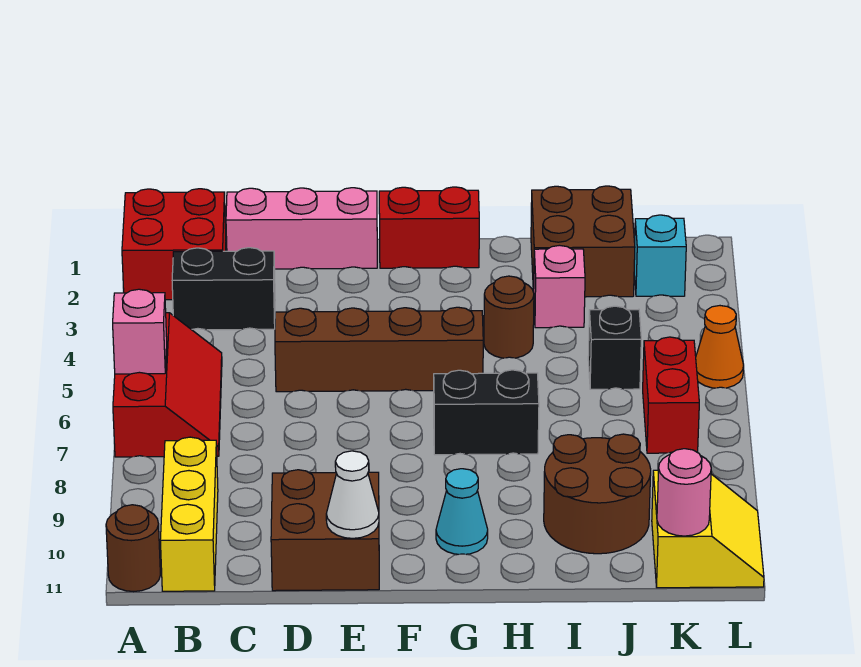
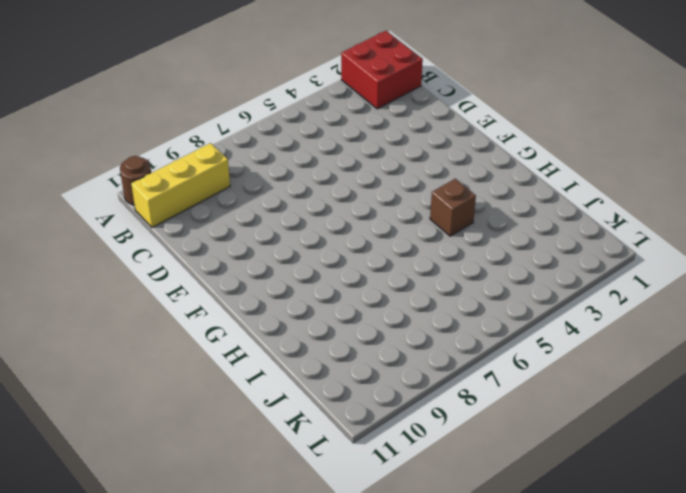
brown 1x1 brick [430,179,476,236] -> brown 1x1 round brick [484,276,534,358]
none -> red 2x3 slope [113,313,222,457]
none -> black 1x2 brick [172,248,275,330]
none -> pink 1x3 brick [226,188,377,269]

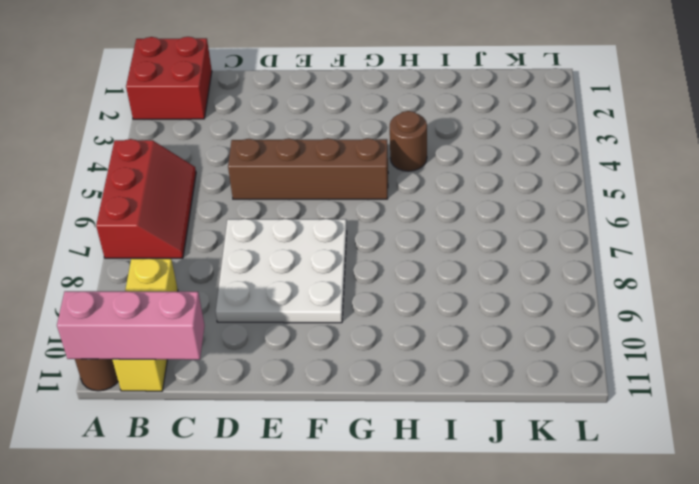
pink 1x3 brick [57,291,205,360] -> pink 1x3 brick moved to [226,188,377,269]
white 3x3 plate [216,219,347,323] -> none
none -> black 1x2 brick [172,248,275,330]
none -> brown 2x2 brick [271,470,379,591]
none -> red 1x2 brick [379,187,479,268]

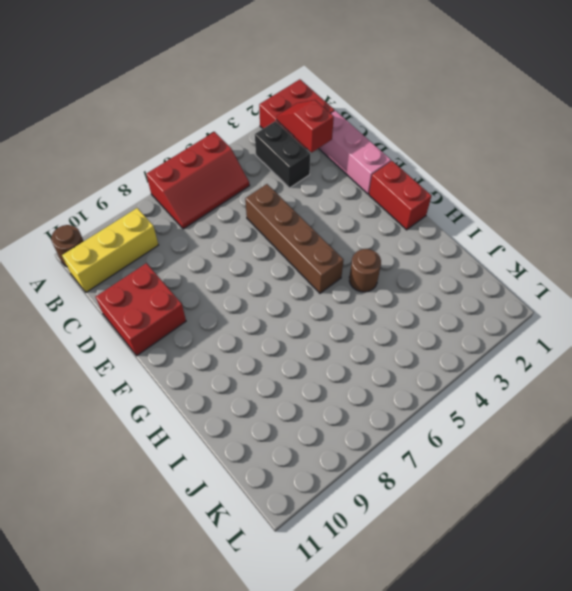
red 1x2 slope [276,100,334,152] -> none
red 2x2 brick [96,263,186,356] -> brown 2x2 brick [271,470,379,591]
none -> black 1x2 brick [434,370,539,455]
none -> cyan 1x1 cone [436,469,488,554]
none -> brown 2x2 brick [531,186,635,297]

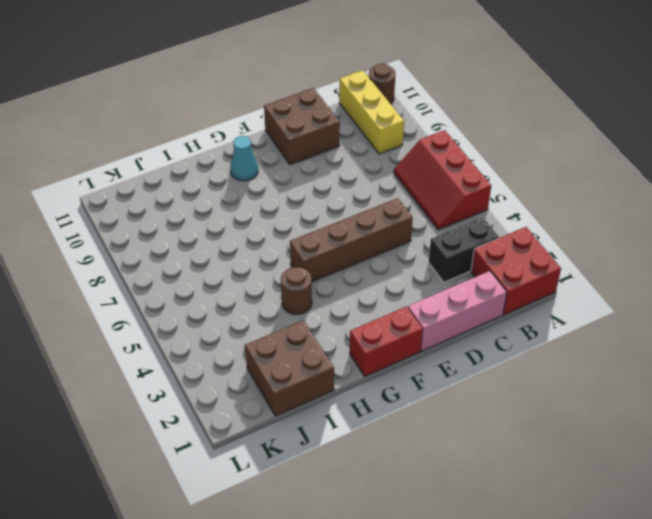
none -> black 1x2 brick [434,370,539,455]
none -> pink 1x1 brick [534,245,585,328]
none -> brown 2x2 round brick [544,434,651,554]

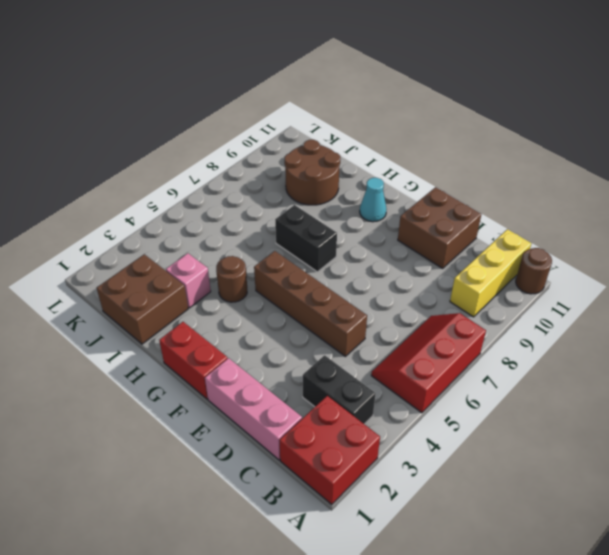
none -> black 1x1 brick [588,306,641,389]
none -> cyan 1x1 brick [634,215,686,296]
none -> red 1x2 brick [643,337,699,453]

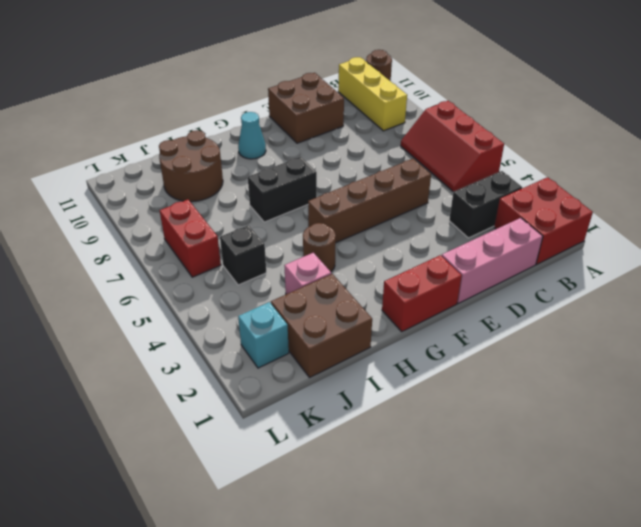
none -> yellow 2x2 slope [652,470,764,588]
none -> orange 1x1 cone [696,306,744,388]
none -> pink 1x1 brick [113,289,167,374]

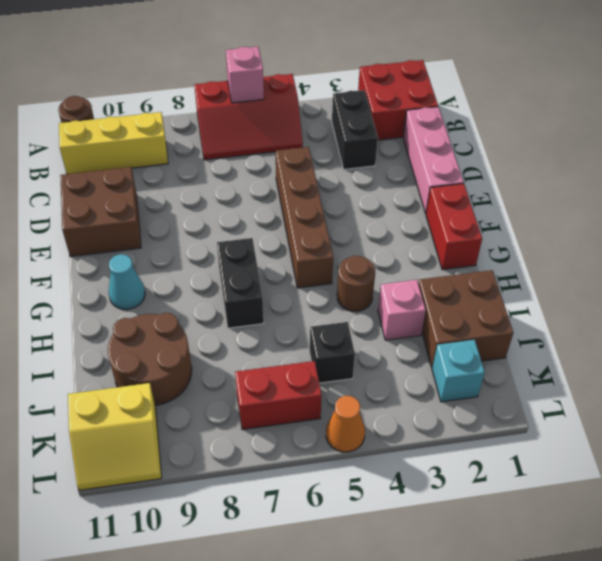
none -> white 1x1 cone [326,451,379,538]
none -> pink 1x1 round brick [657,449,711,536]

